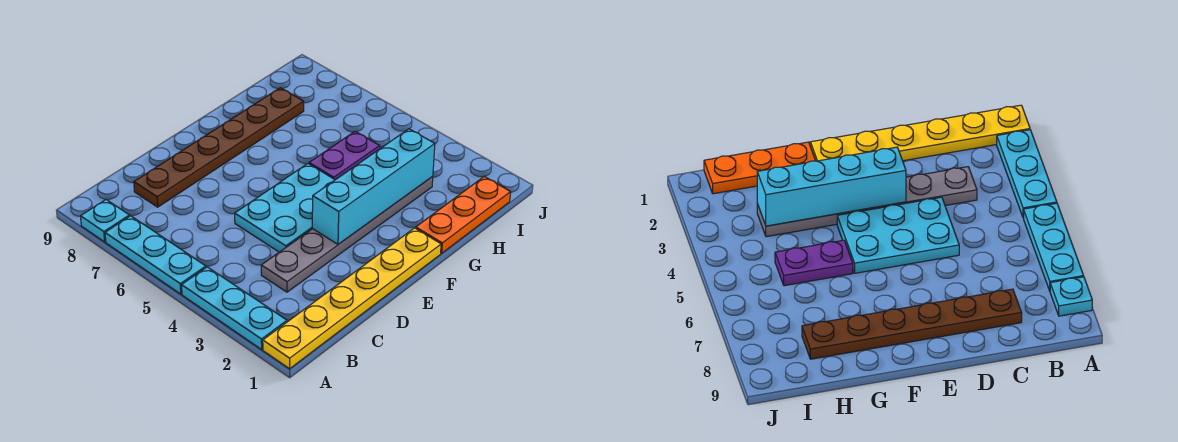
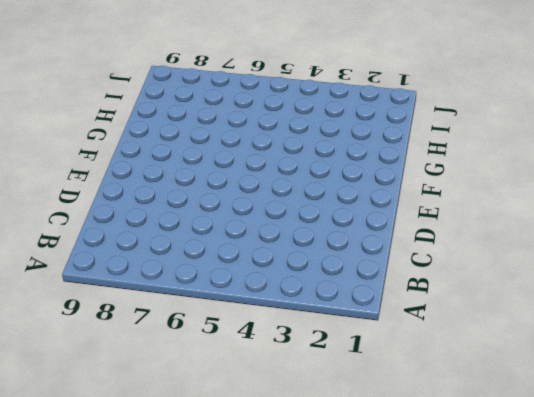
none -> yellow 1x6 plate [263,228,441,369]
none -> cyan 1x3 plate [182,267,287,349]

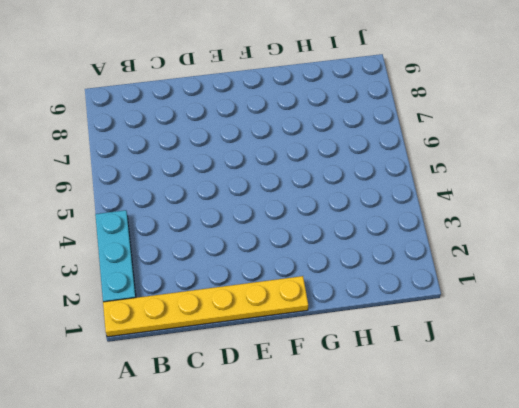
none -> cyan 1x3 plate [105,216,206,294]
none -> cyan 1x1 plate [81,199,130,242]

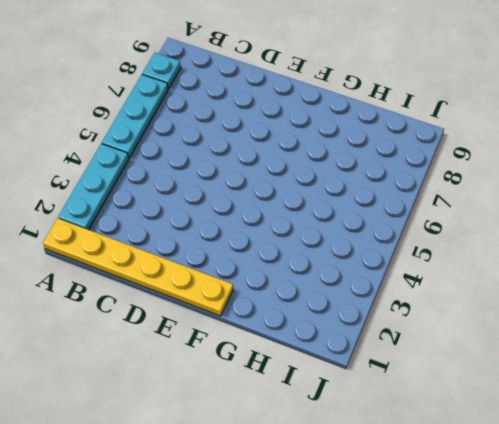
none -> grey 1x6 plate [261,177,433,292]
none -> brown 1x6 plate [134,88,304,207]

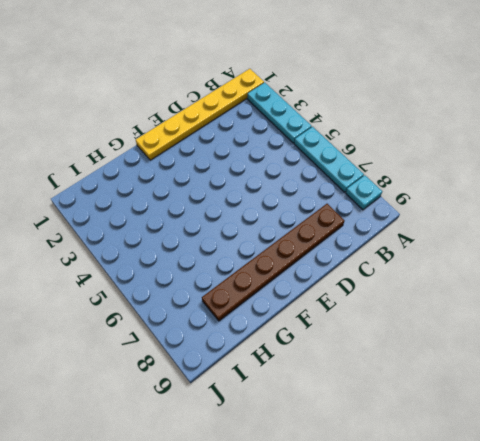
none -> grey 1x6 plate [261,177,433,292]
none -> cyan 2x3 plate [235,164,335,252]

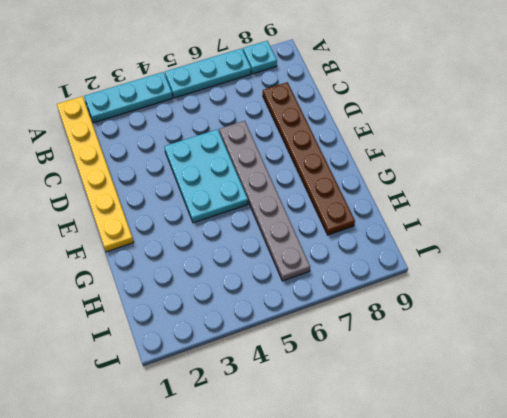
grey 1x6 plate [219,121,310,281] -> grey 1x6 plate moved to [261,177,433,292]
none -> orange 1x3 plate [416,176,511,253]
none -> purple 1x2 plate [309,131,380,180]

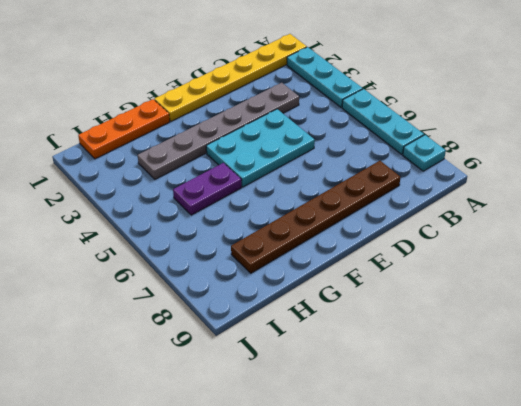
none -> cyan 1x4 brick [312,129,435,244]

